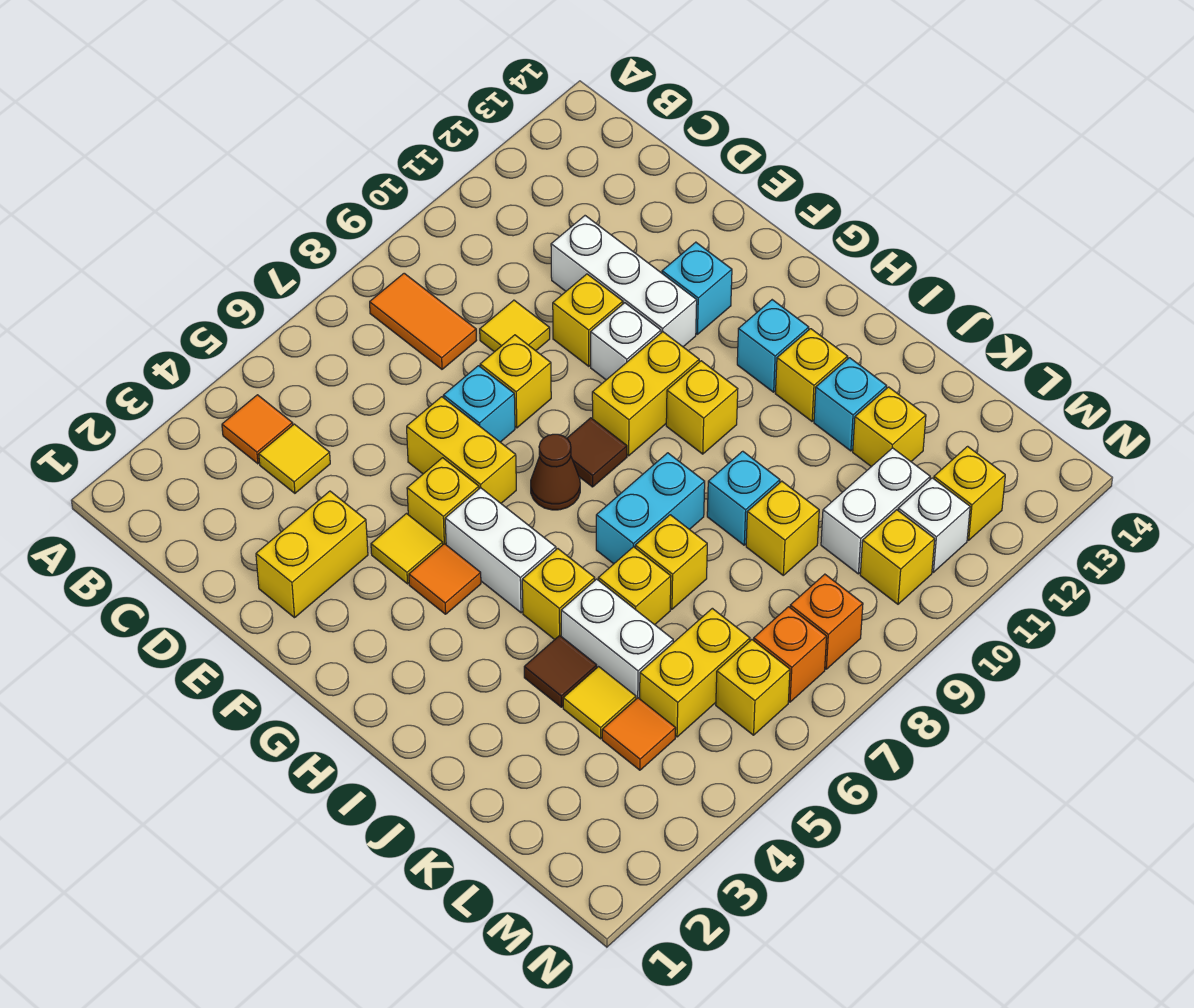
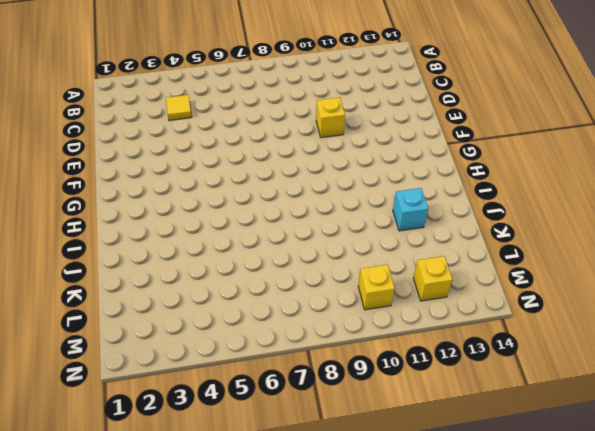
none -> orange 1x1 tile [222,395,293,464]
none -> orange 1x2 tile [370,273,477,369]
none -> yellow 1x1 tile [480,300,550,352]
none -> white 1x3 brick [551,216,697,347]

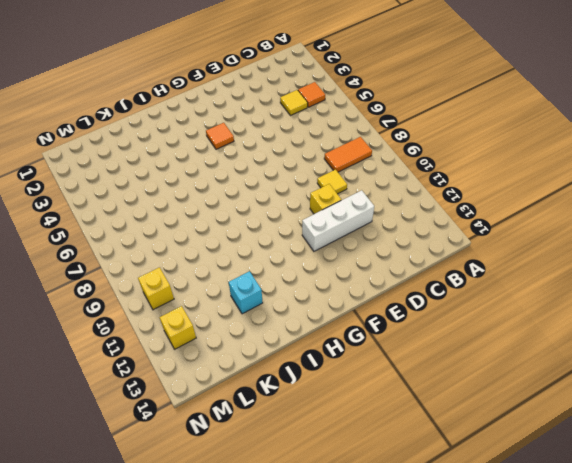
none -> yellow 1x2 brick [256,491,368,618]
none -> yellow 1x2 brick [407,397,516,503]
none -> cyan 1x1 brick [443,366,515,442]
none -> yellow 1x1 brick [480,335,551,428]

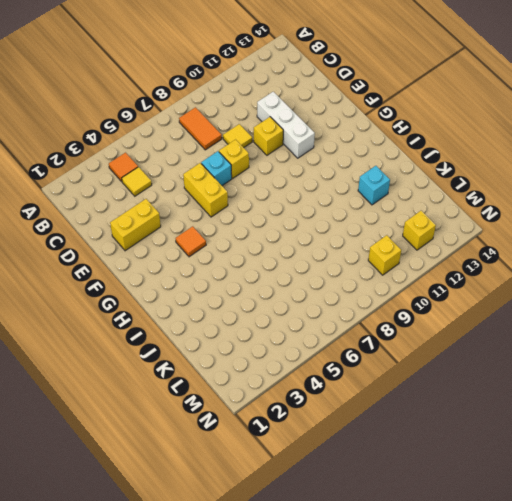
none -> yellow 1x1 tile [371,514,443,584]
none -> yellow 1x1 brick [407,458,479,544]
none -> white 1x1 brick [591,303,661,380]
none -> cyan 1x1 brick [662,242,732,334]

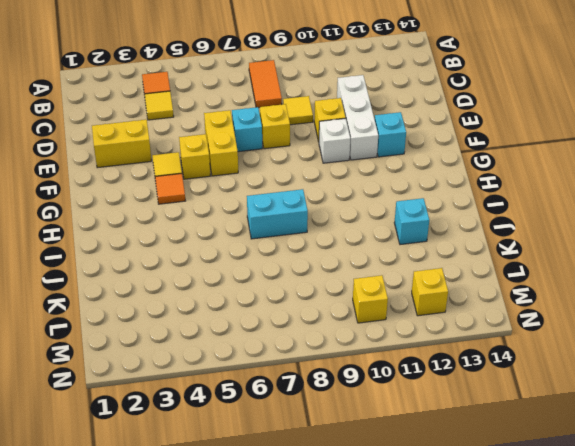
none -> white 1x2 brick [445,488,556,613]
none -> brown 1x1 cone [531,434,580,510]
none -> brown 1x1 tile [567,418,627,487]
none -> yellow 1x2 brick [592,332,699,456]

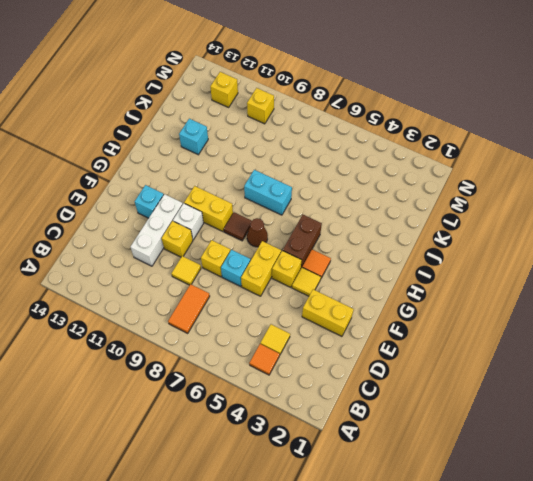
brown 1x2 brick [283,215,322,268] -> white 1x2 brick [445,488,556,613]
none -> yellow 1x1 brick [666,361,738,454]
none -> cyan 1x1 brick [737,300,809,392]
none -> yellow 1x1 brick [522,549,595,640]
none -> yellow 1x1 brick [775,329,848,421]

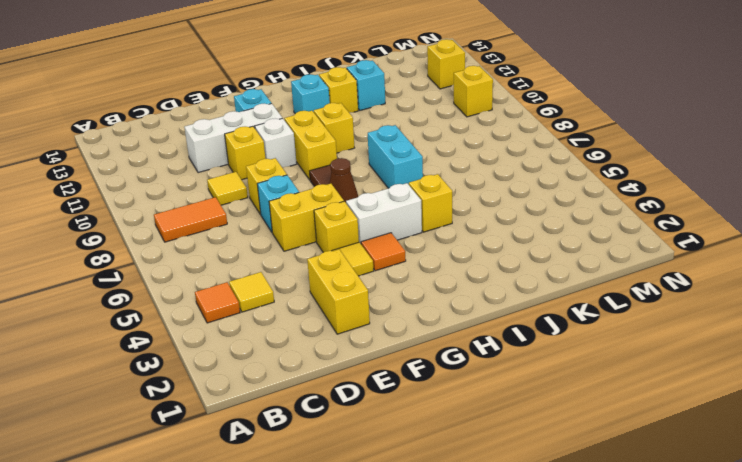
none -> brown 1x1 tile [524,635,597,707]
none -> white 1x2 brick [561,579,673,699]
none -> yellow 1x1 brick [598,547,671,625]
none -> yellow 1x1 brick [635,515,707,609]

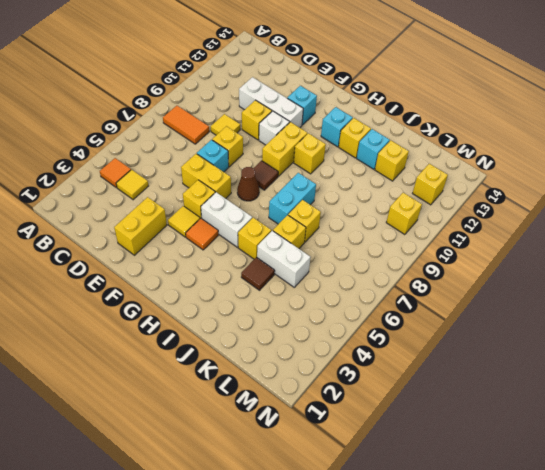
none -> cyan 1x1 brick [707,451,780,545]
none -> yellow 1x1 tile [563,667,636,739]
none -> yellow 1x1 brick [746,481,819,575]
none -> orange 1x1 tile [602,698,676,770]

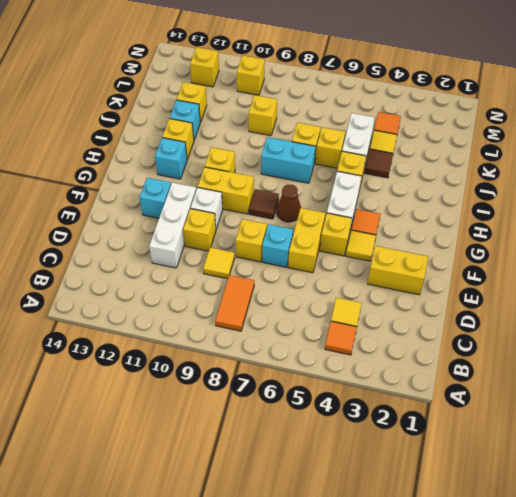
none -> cyan 1x1 brick [707,451,780,545]
none -> yellow 1x2 brick [640,608,750,737]
none -> white 1x2 brick [821,448,930,574]
none -> yellow 1x1 brick [716,640,790,735]

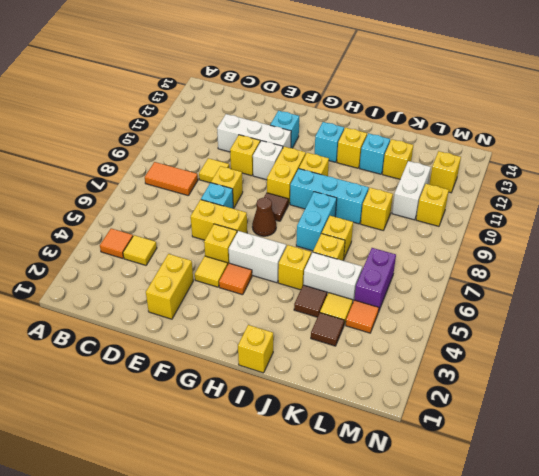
cyan 1x3 brick [290,169,369,224] -> cyan 1x1 brick [707,451,780,545]
yellow 1x1 brick [238,325,273,373] -> yellow 1x1 brick moved to [716,640,790,735]
brown 1x1 tile [311,313,344,346] -> none
purple 1x2 brick [354,248,396,312] -> yellow 1x2 brick [640,608,750,737]
none -> orange 1x1 brick [754,607,827,702]
none -> orange 1x1 brick [790,574,863,669]
none -> white 1x1 brick [898,478,970,572]

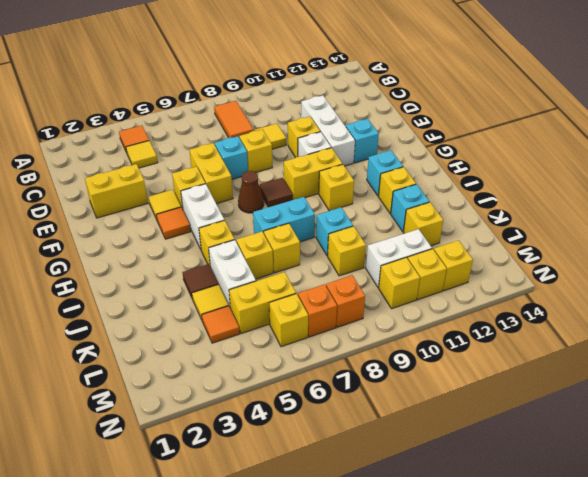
yellow 1x1 brick [408,249,447,300] -> white 1x1 brick [898,478,970,572]

